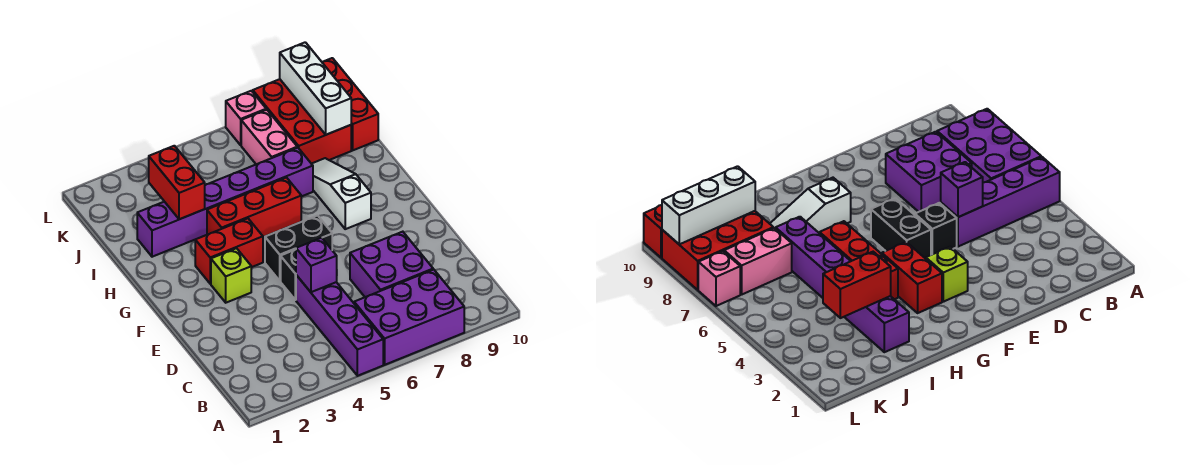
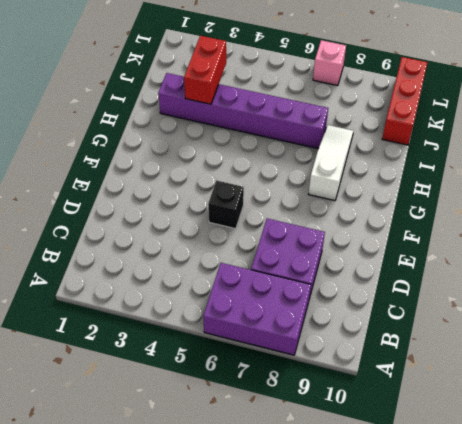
none -> purple 1x4 brick [296,275,383,376]
none -> lime 1x1 brick [211,248,251,303]
none -> black 1x2 brick [265,216,332,281]

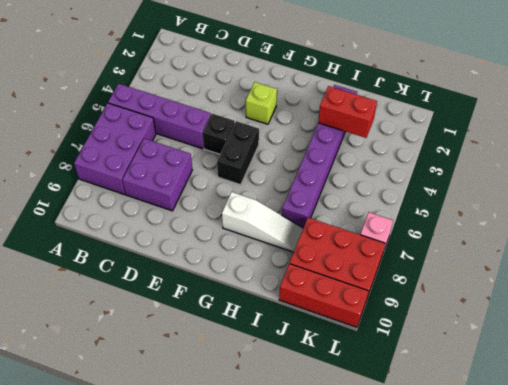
none -> red 1x2 brick [195,218,263,284]
none -> red 1x3 brick [207,178,301,237]
none -> pink 1x2 brick [241,110,297,164]

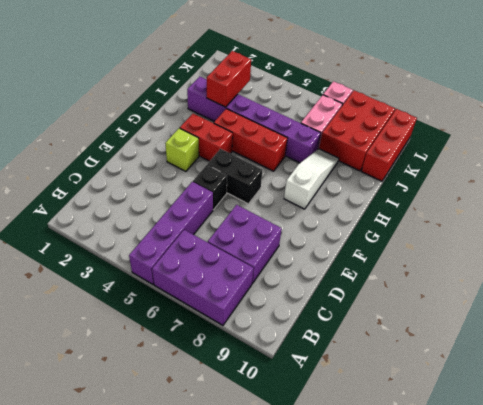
none -> purple 1x1 brick [296,238,337,292]
none -> white 1x3 brick [280,42,351,135]

